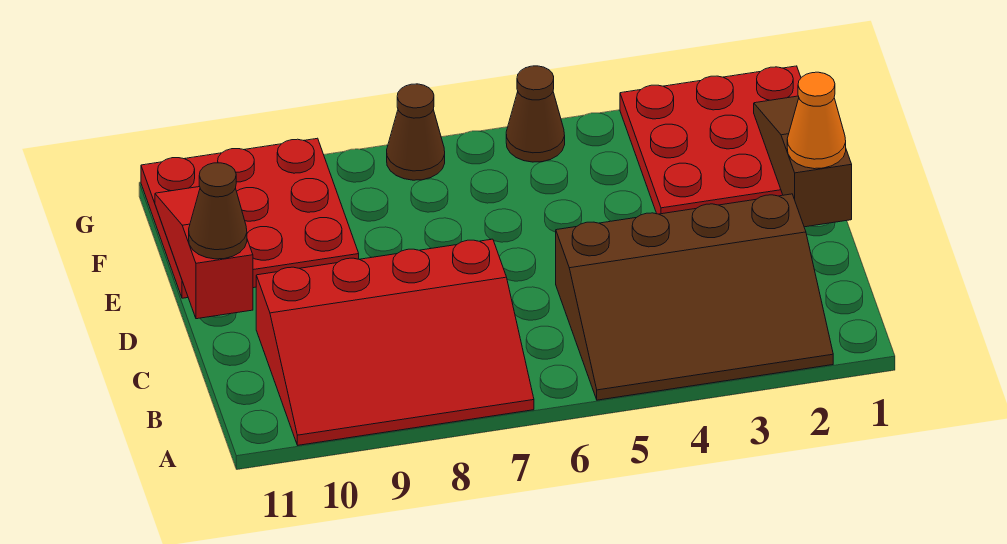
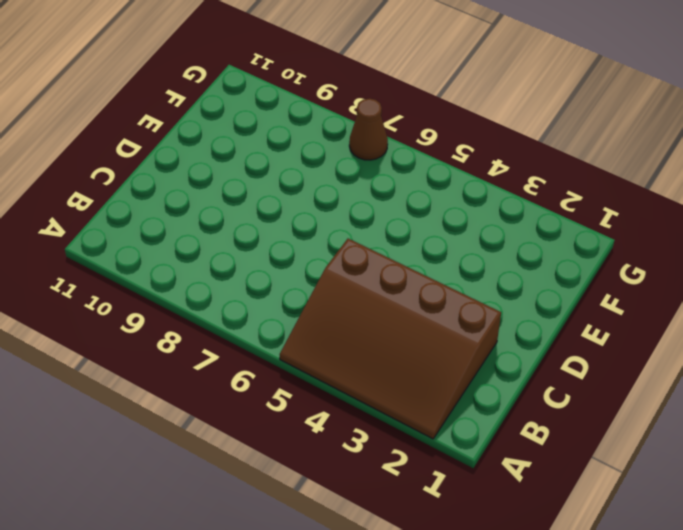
none -> red 3x4 slope [256,239,534,445]
none -> red 3x3 plate [620,66,801,214]

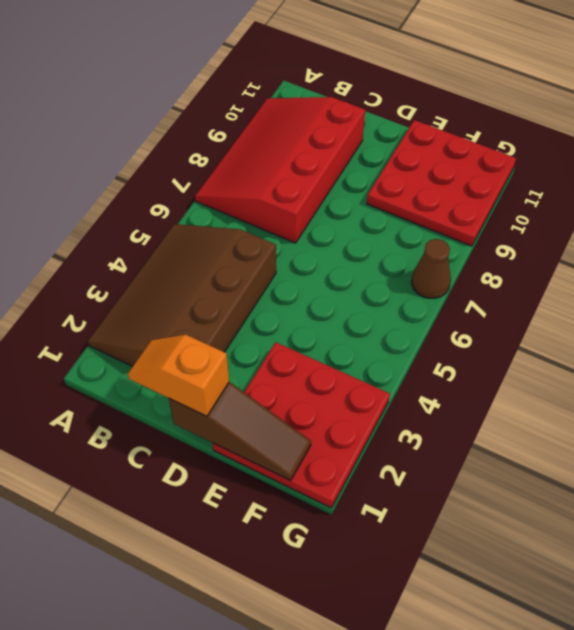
orange 1x2 slope [128,335,229,416] -> orange 1x1 cone [787,72,846,169]
none -> brown 1x1 cone [506,66,565,162]
none -> red 1x3 slope [155,187,253,319]

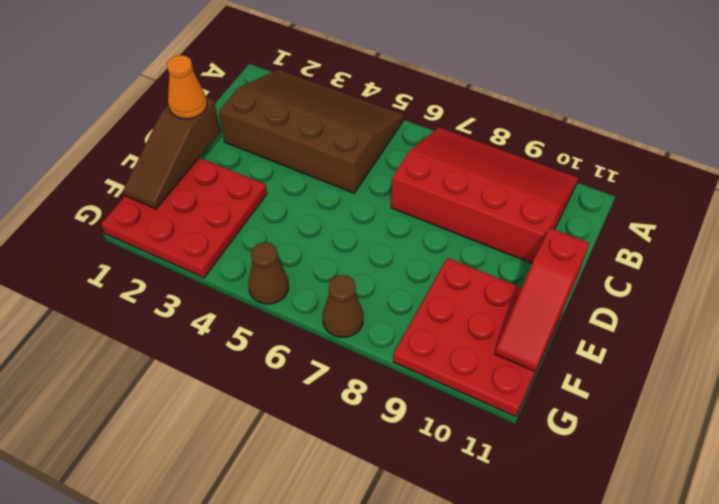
none -> brown 1x1 cone [189,163,247,259]

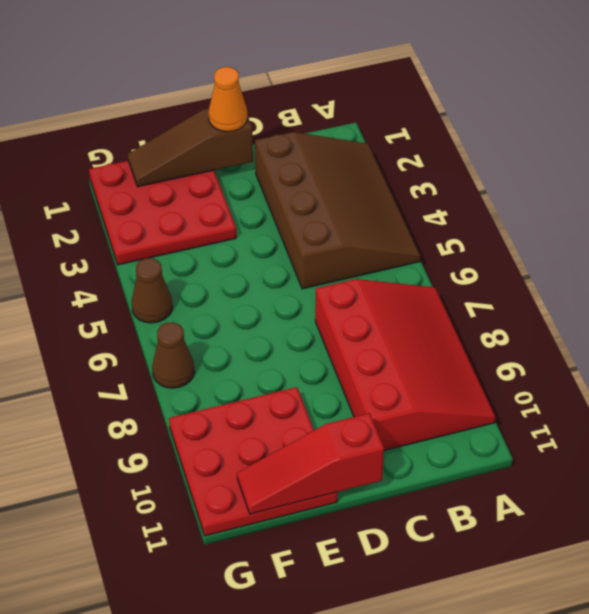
none -> brown 1x1 cone [189,163,247,259]

